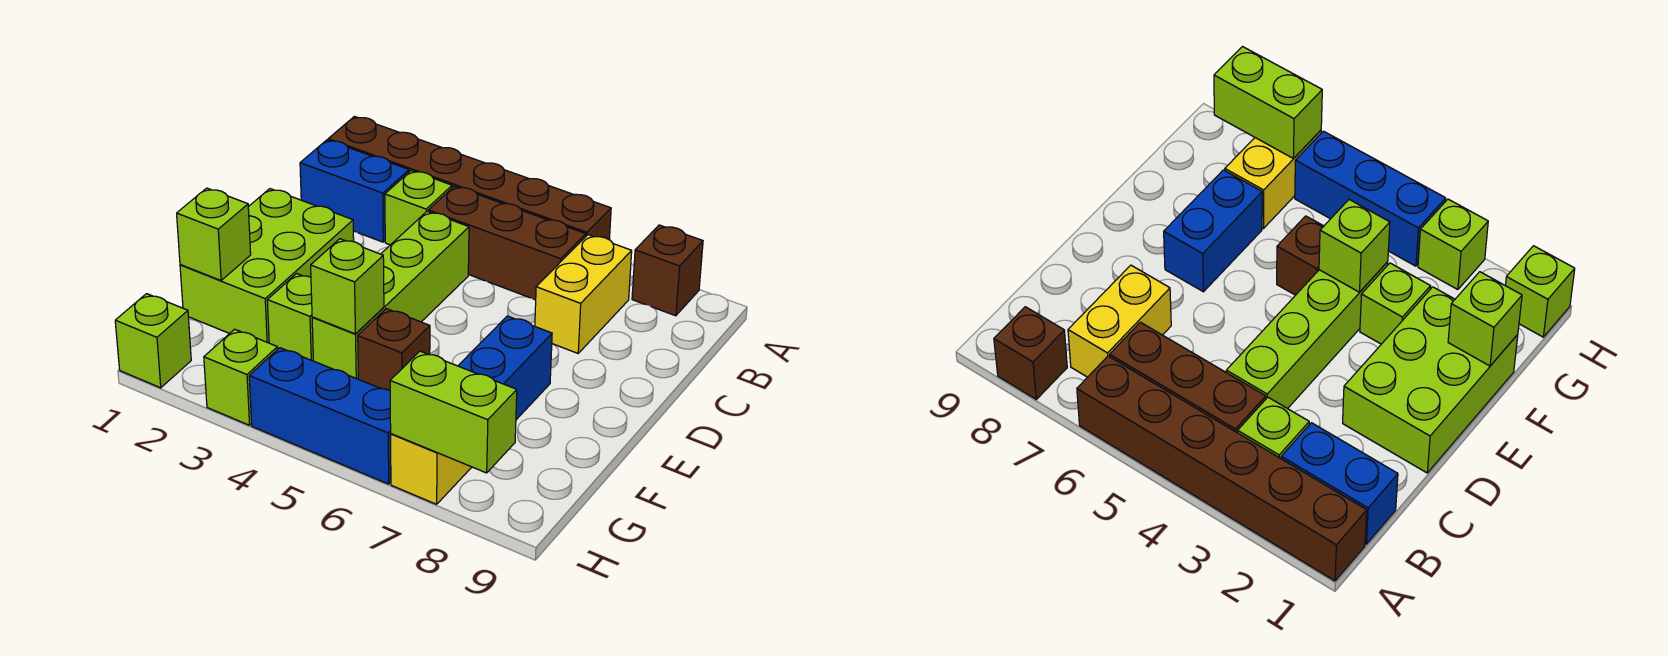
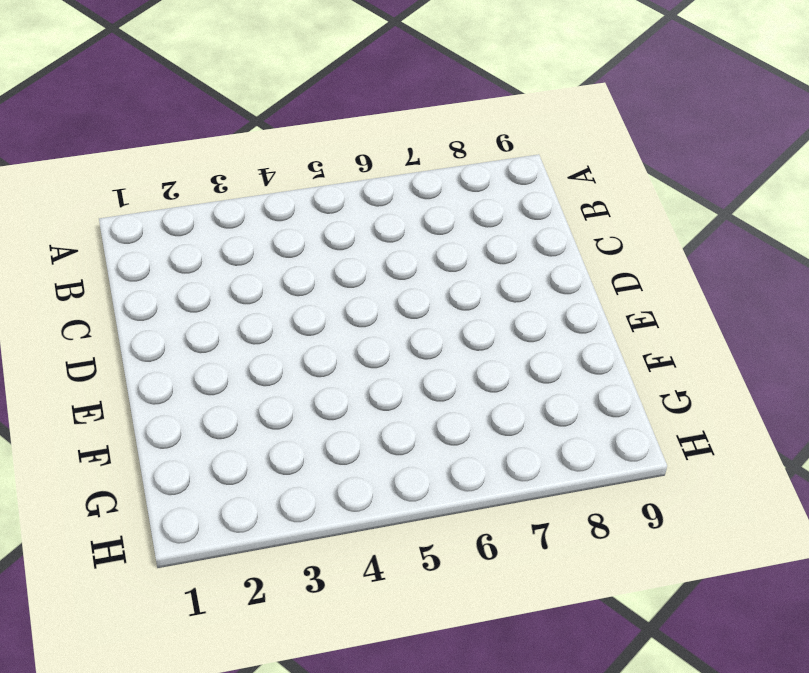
none -> brown 1x6 brick [328,117,611,239]
none -> brown 1x1 brick [632,225,703,316]
none -> blue 1x2 brick [300,140,409,242]

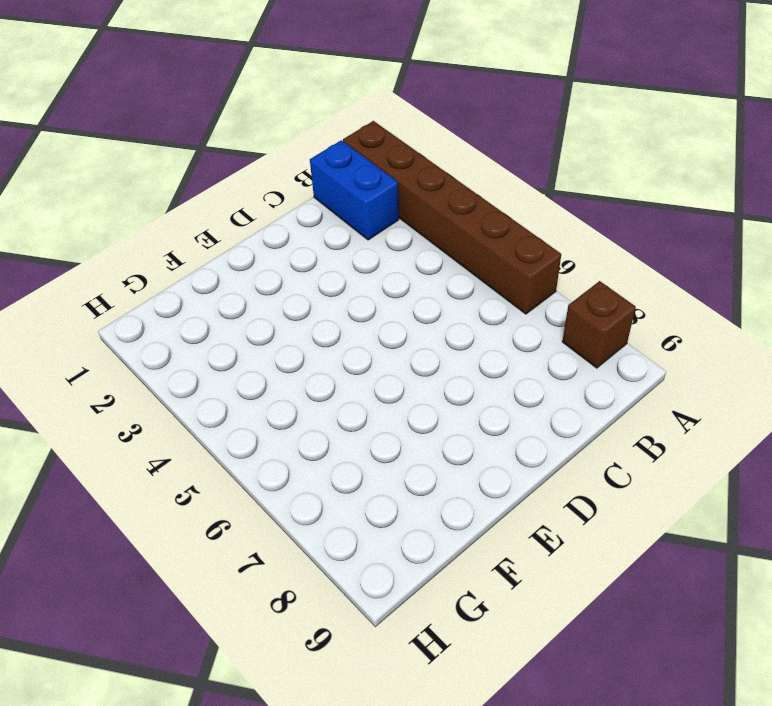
none -> lime 1x1 brick [385,170,452,245]
none -> brown 1x3 brick [428,186,586,300]
none -> yellow 1x2 brick [535,235,632,353]

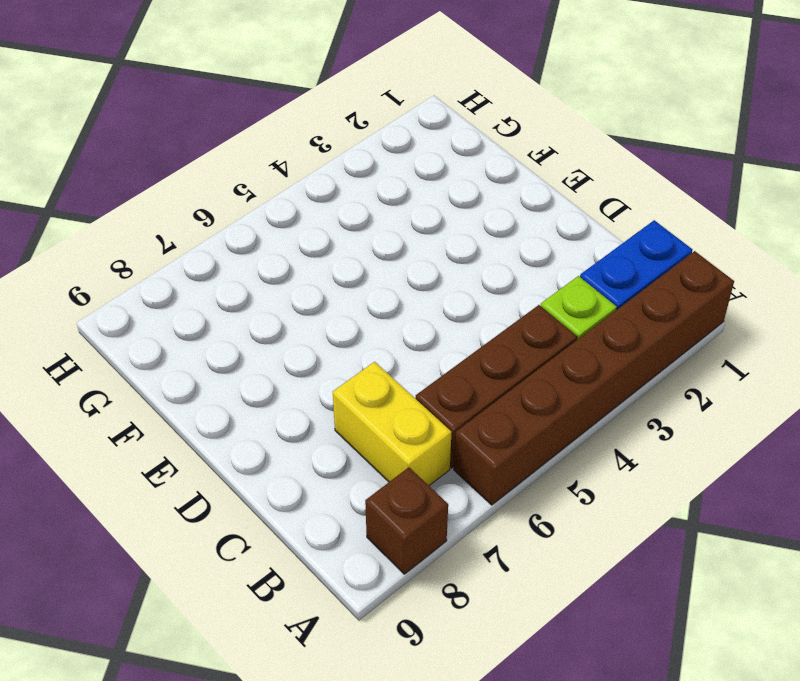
none -> lime 1x4 brick [312,211,469,379]
none -> lime 2x3 brick [180,189,354,343]
none -> blue 1x2 brick [458,316,552,420]

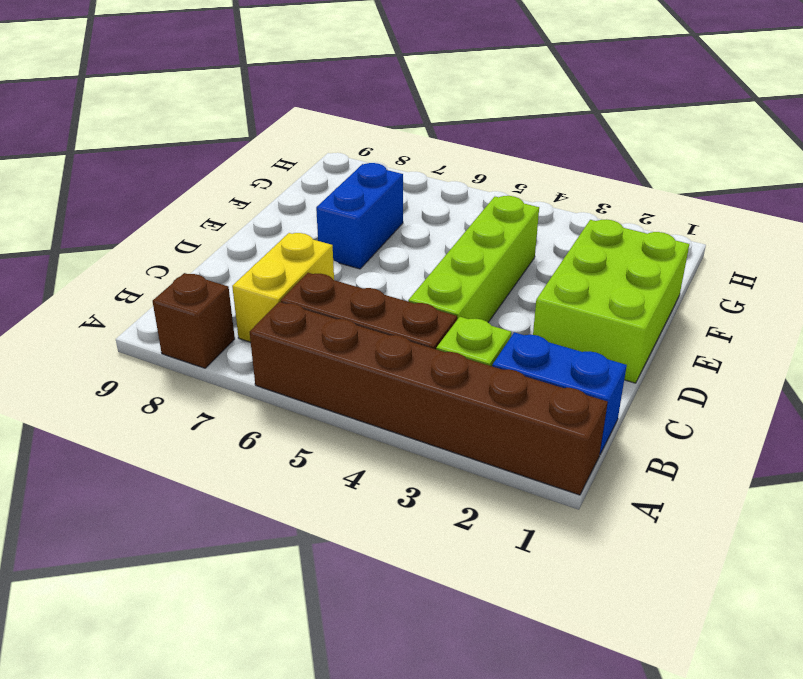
none -> lime 1x1 brick [267,274,313,361]
none -> brown 1x1 brick [358,309,430,390]
none -> yellow 1x2 brick [391,434,472,504]

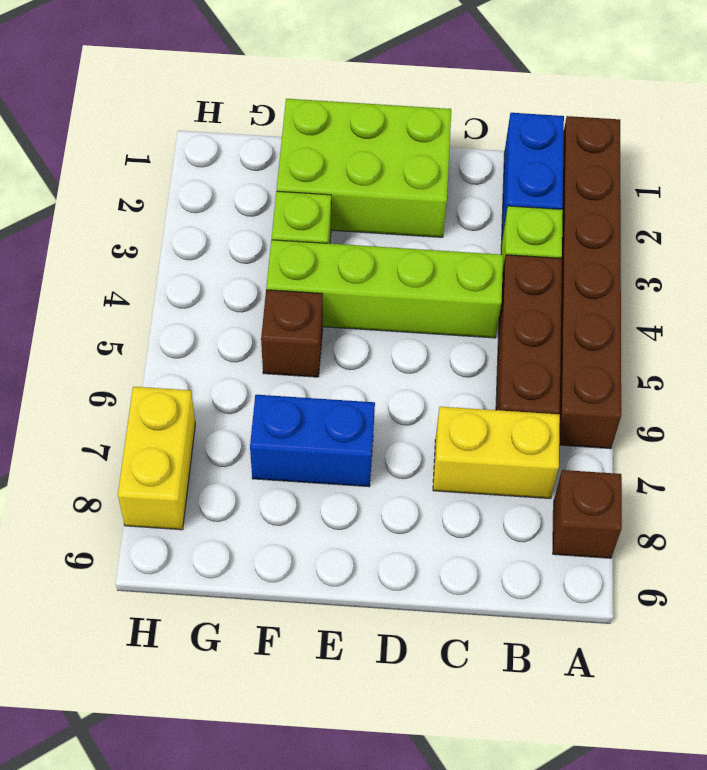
yellow 1x2 brick [118,387,195,530] -> yellow 1x2 brick turned to [391,434,472,504]
none -> lime 1x1 brick [115,294,191,388]
none -> lime 1x1 brick [204,329,278,425]
none -> blue 1x3 brick [249,348,391,484]

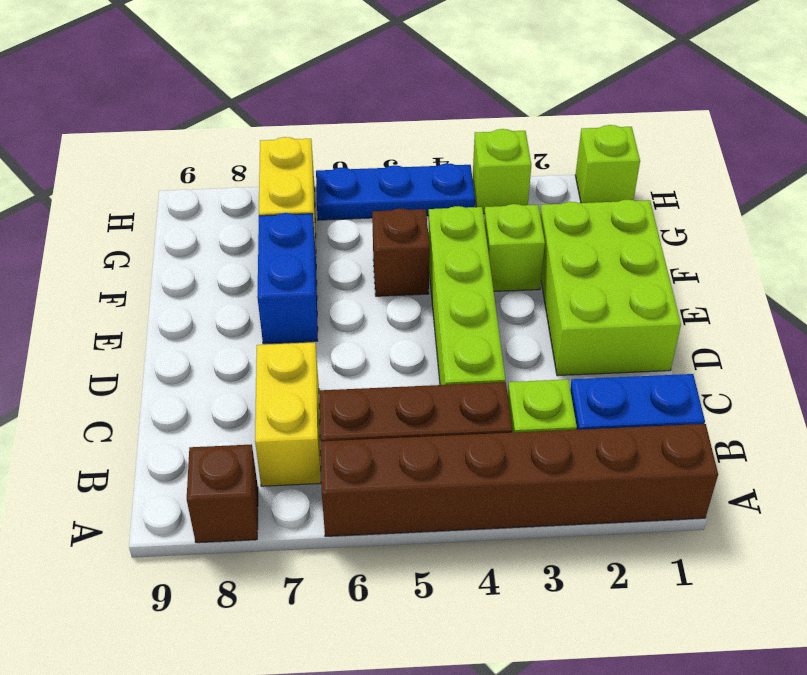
blue 1x3 plate [316,163,475,220] -> blue 1x3 brick [249,348,391,484]
none -> lime 1x1 brick [177,188,251,280]
none -> lime 1x1 brick [311,239,384,334]
none -> lime 1x2 brick [390,351,517,473]

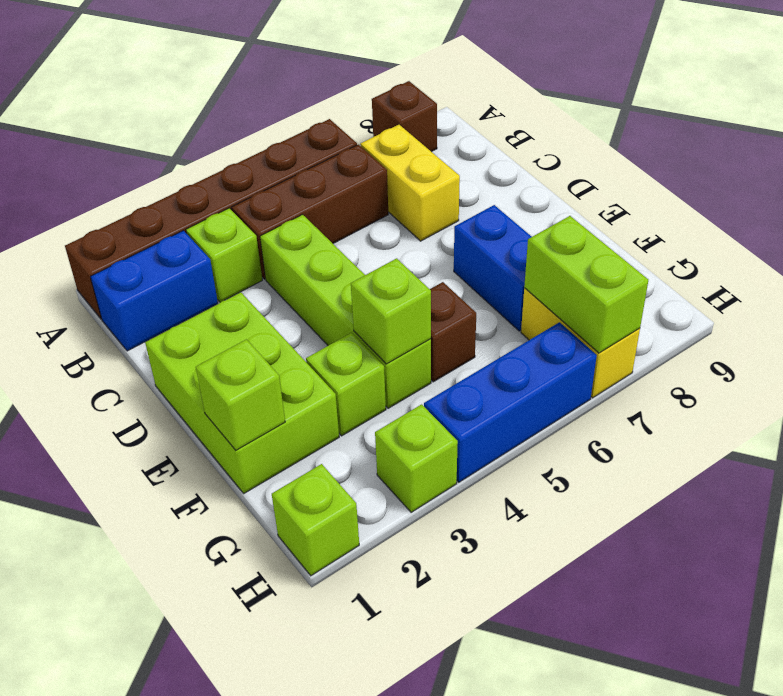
lime 1x2 brick [524,216,648,353] -> lime 1x2 brick turned to [390,351,517,473]

